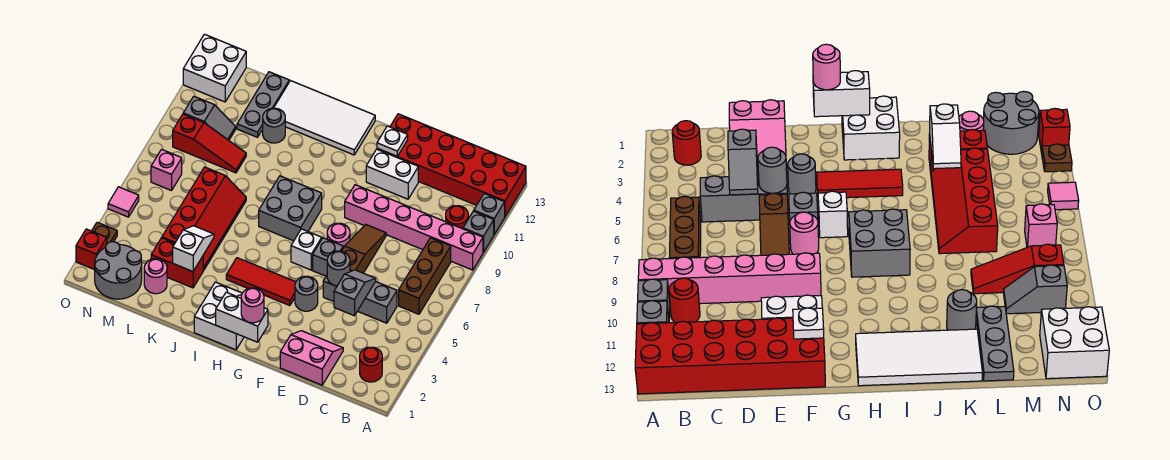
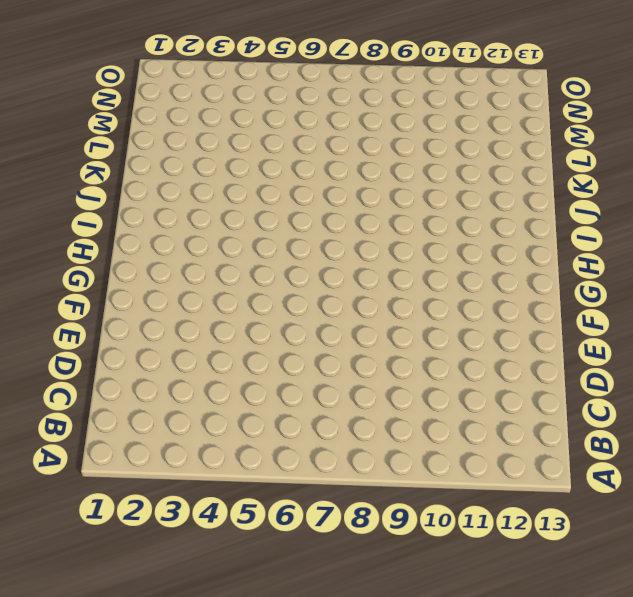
none -> pink 1x6 brick [345,185,483,270]
none -> grey 1x1 brick [463,211,494,252]
none -> grey 1x1 brick [474,194,505,234]
none -> red 2x6 brick [377,114,526,216]

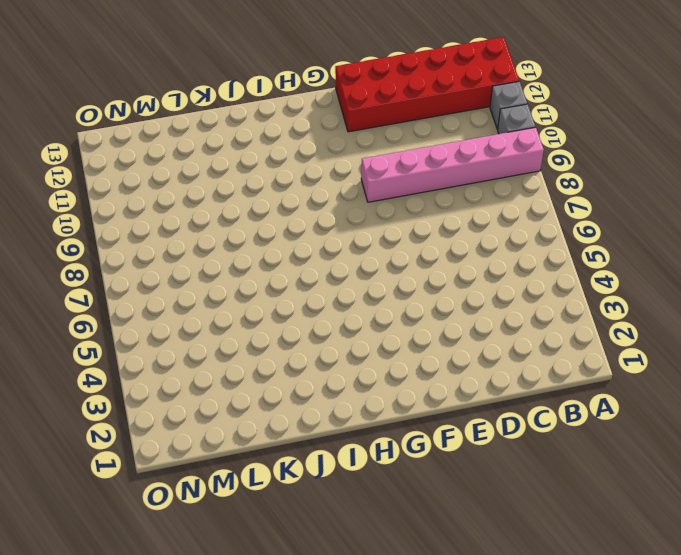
none -> red 1x1 round brick [360,347,382,382]
none -> brown 1x3 brick [399,238,451,314]
none -> red 1x1 round brick [446,206,468,229]
none -> grey 1x3 brick [323,271,397,323]

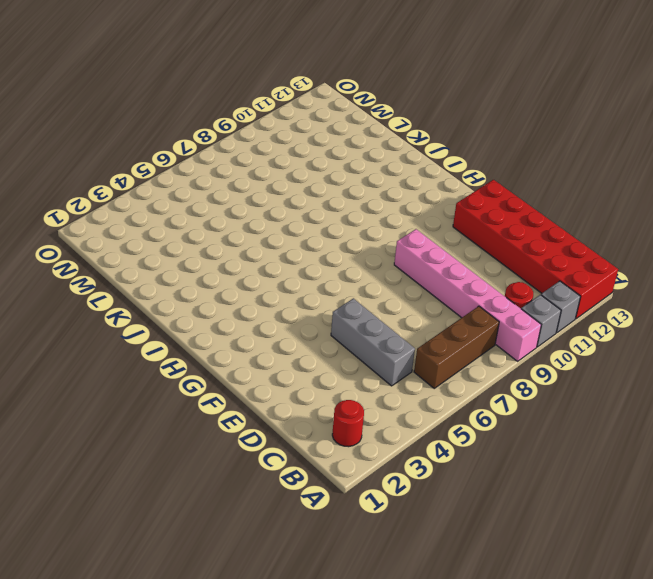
none -> pink 2x2 slope [280,331,343,385]
none -> brown 1x3 slope [342,225,386,273]
none -> white 1x2 brick [366,149,418,199]
none -> grey 1x1 round brick [295,276,318,311]

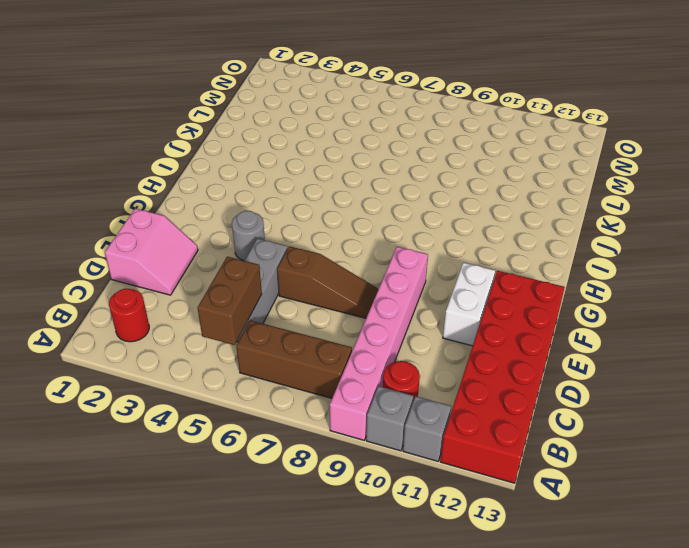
brown 1x2 brick [198,257,262,345] -> none
none -> grey 1x1 brick [313,238,343,276]
none -> pink 1x1 round brick [327,223,350,248]
none -> red 1x3 tile [226,258,296,306]
none -> white 1x1 brick [291,229,322,270]

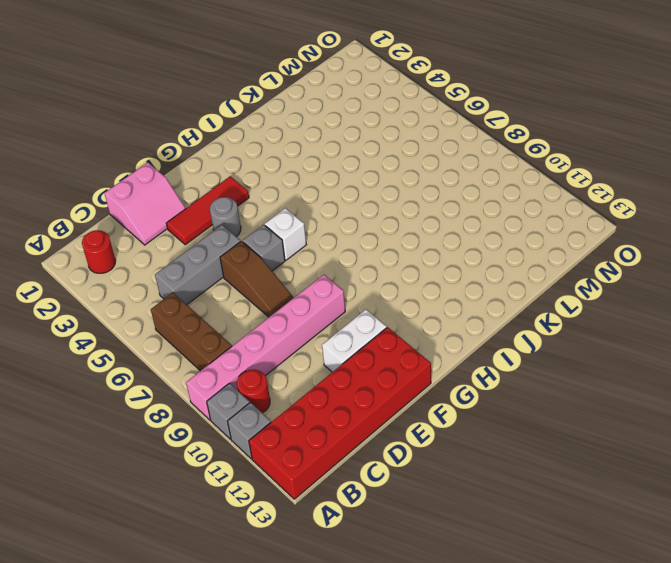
red 1x3 tile [166,176,249,245] -> red 1x3 tile moved to [226,258,296,306]
none -> pink 1x1 round brick [327,223,350,248]
none -> white 2x2 brick [194,282,244,350]
none -> grey 2x2 brick [259,176,322,241]
none -> white 2x4 tile [274,81,375,155]

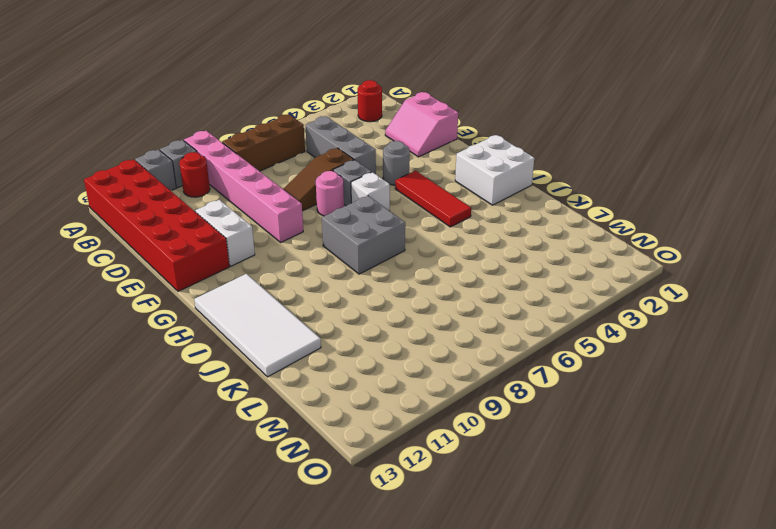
none -> red 1x2 brick [151,238,203,288]
none -> red 2x4 slope [162,167,246,270]
none -> grey 1x1 round brick [263,108,285,143]
none -> pink 1x1 round brick [144,259,167,294]

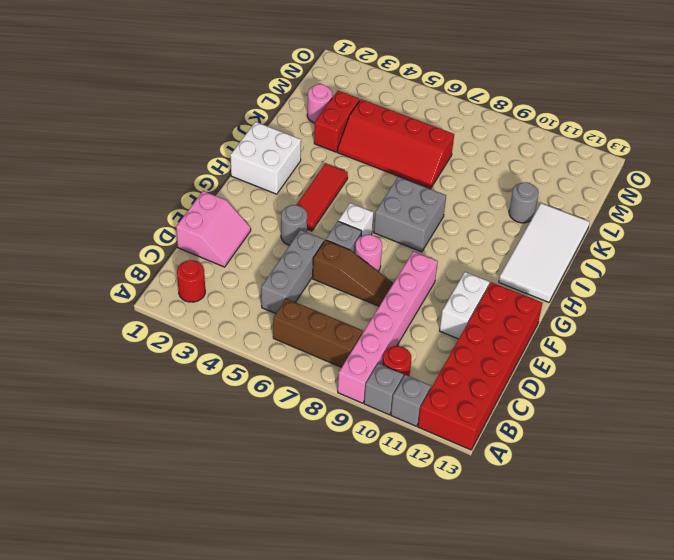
none -> red 1x3 slope [173,114,246,173]
none -> grey 1x3 plate [237,72,289,137]
none -> grey 2x2 round brick [95,242,142,299]
none -> grey 1x2 slope [183,96,236,140]

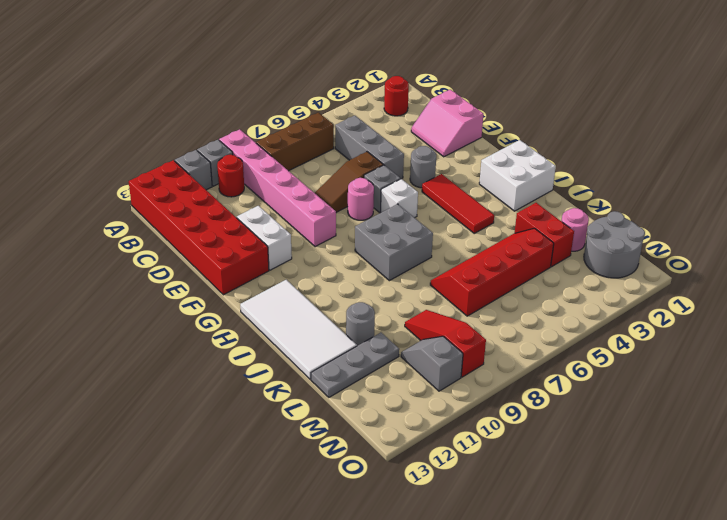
none -> pink 1x1 brick [151,149,182,191]
none -> white 2x2 brick [183,34,246,102]
none -> red 1x1 brick [76,229,107,270]
none -> brown 1x1 plate [92,222,117,244]

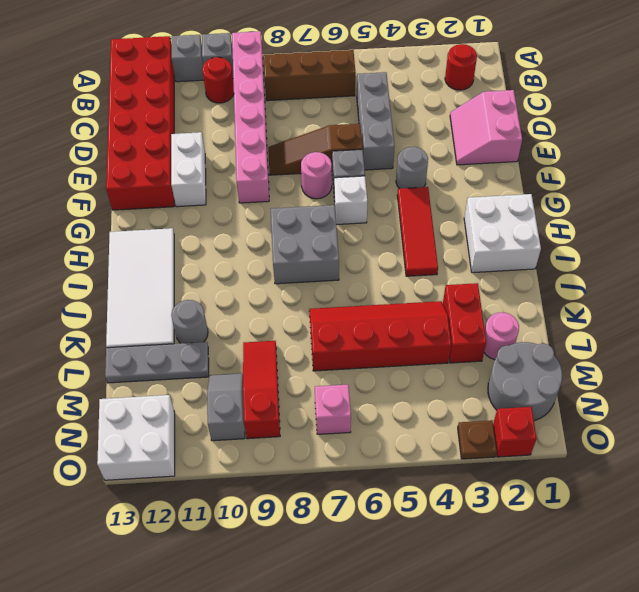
none -> pink 1x1 tile [108,187,139,217]
none -> grey 1x2 slope [334,270,376,316]
none -> grey 1x1 round brick [327,251,350,286]
none -> white 1x1 plate [377,126,408,156]

